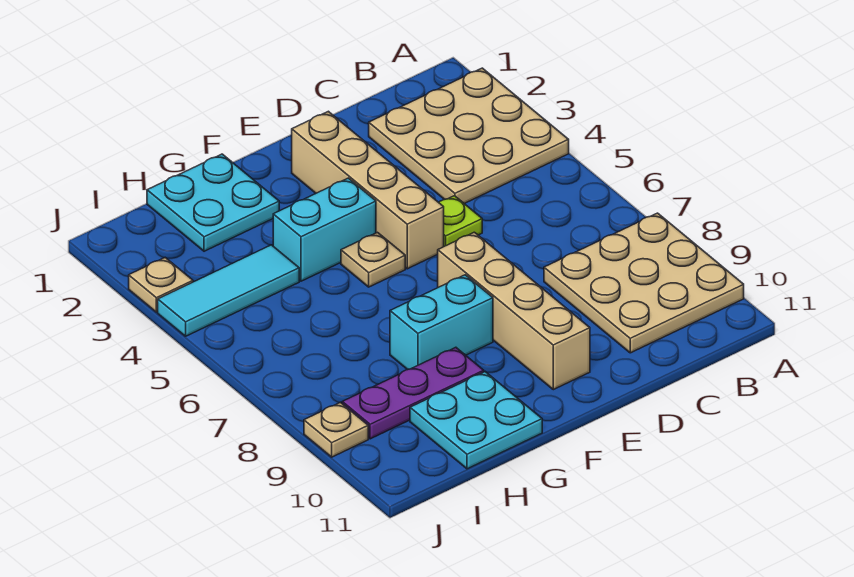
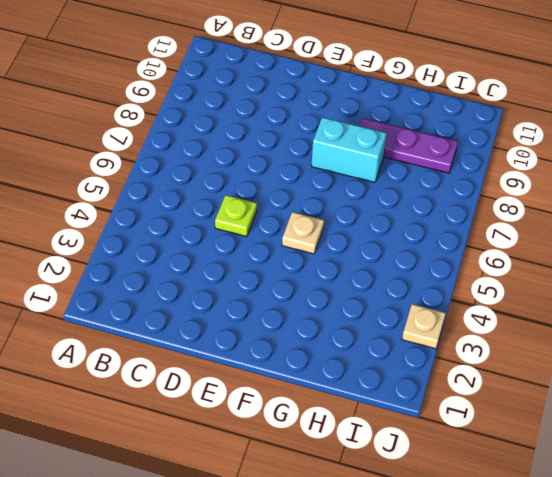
none -> tan 3x3 plate [369,68,569,204]
none -> tan 3x3 plate [544,213,744,353]
none -> tan 1x4 brick [292,111,444,269]

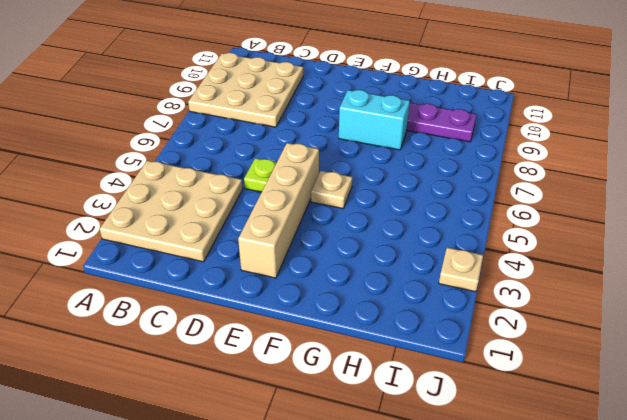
none -> tan 1x4 brick [438,232,590,390]
none -> cyan 1x2 brick [273,178,376,281]
none -> cyan 2x2 plate [147,154,279,251]

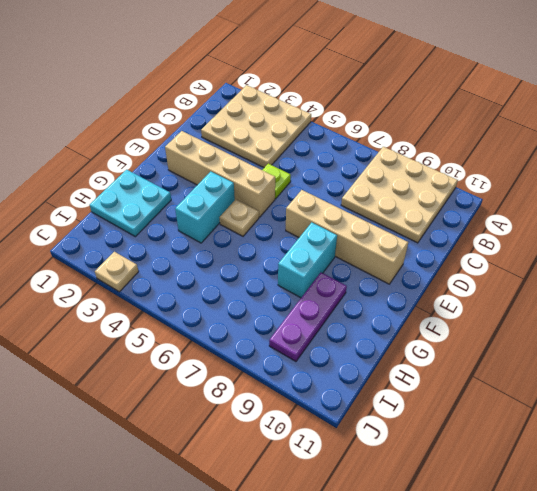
none -> cyan 2x2 plate [410,372,542,469]
none -> cyan 1x3 tile [158,245,299,336]
none -> tan 1x1 plate [304,402,368,457]

